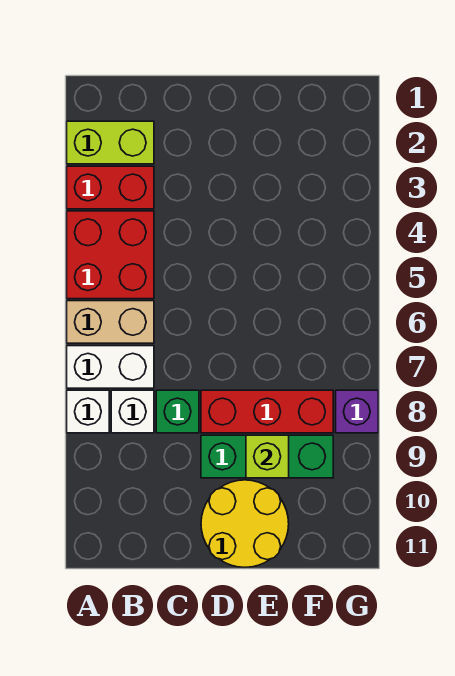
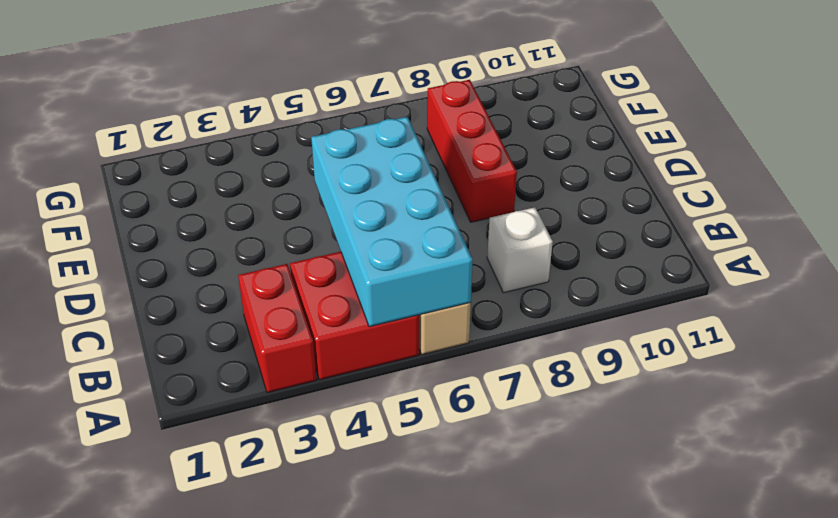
cyan 2x4 brick [311,117,473,327] -> none
none -> lime 1x2 brick [67,121,154,164]
none -> white 1x2 brick [67,346,154,388]
none -> white 1x1 brick [67,390,109,433]

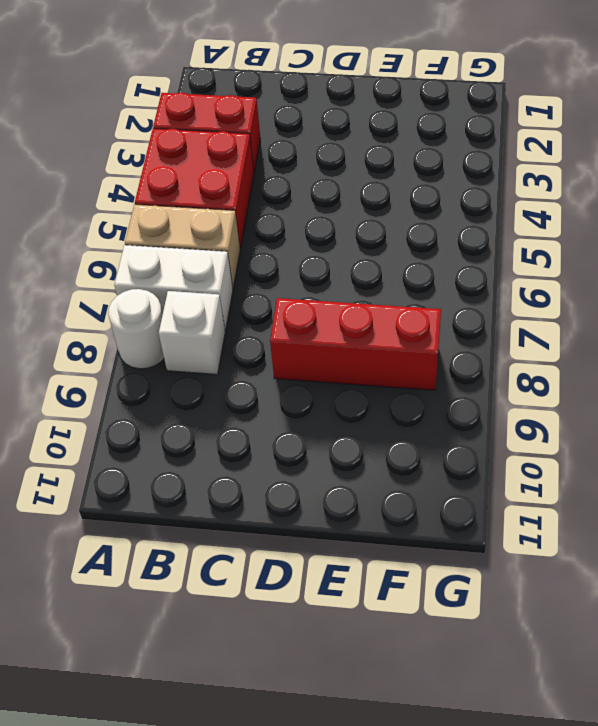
white 1x1 round brick [108,289,164,369] -> white 1x1 brick [67,390,109,433]
none -> lime 1x2 brick [67,121,154,164]
none -> green 1x1 brick [156,390,199,433]
none -> green 1x3 brick [201,435,333,478]

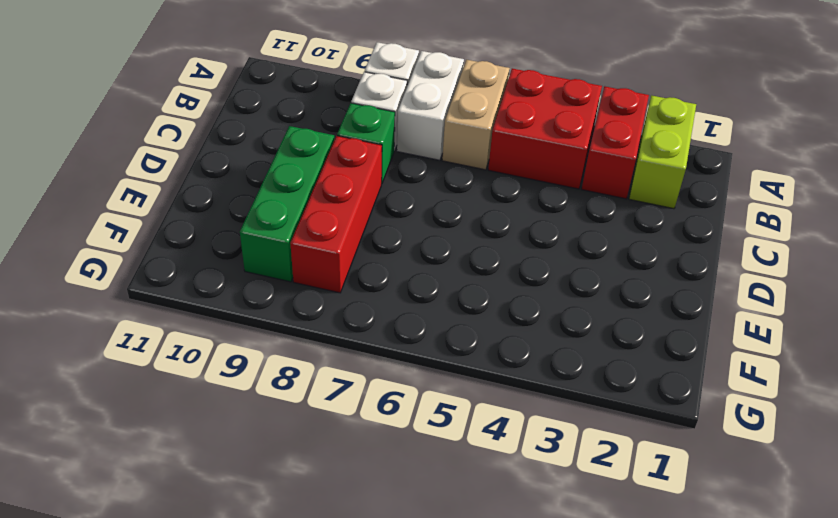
none -> yellow 2x2 round brick [201,480,289,567]
none -> purple 1x1 brick [336,390,378,433]
none -> lime 1x1 brick [246,435,289,478]

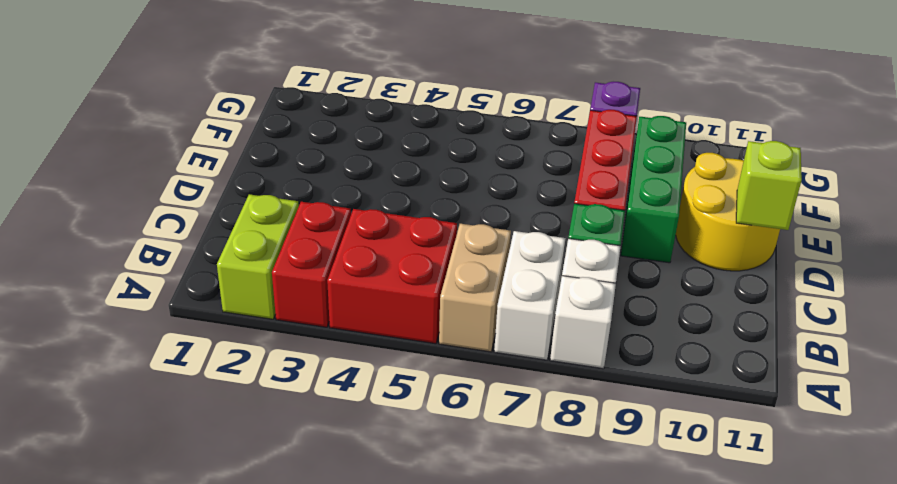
lime 1x1 brick [736,141,802,230] -> lime 1x1 brick moved to [246,435,289,478]

